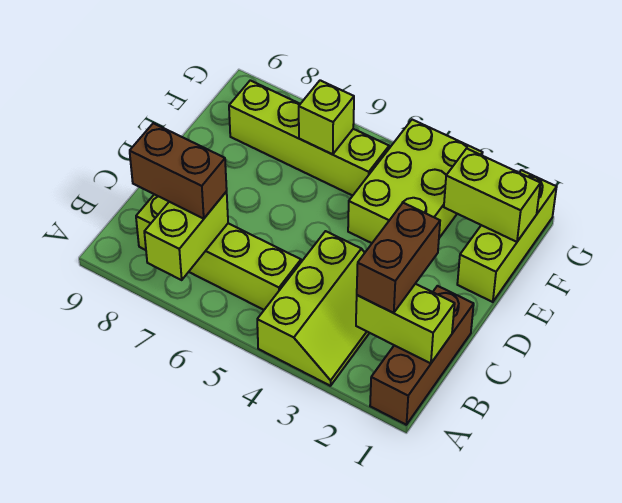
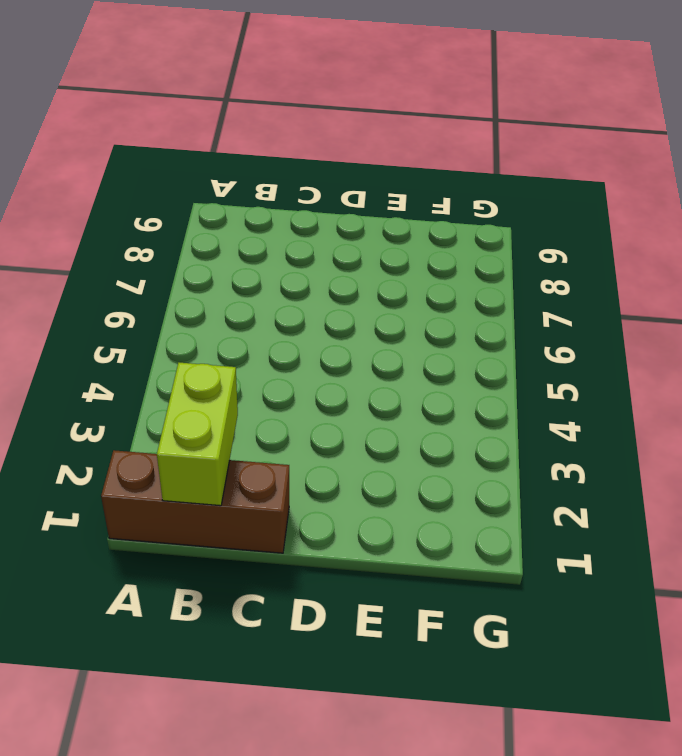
none -> lime 2x3 slope [257,231,369,386]
none -> lime 1x4 brick [136,194,301,310]
none -> lime 1x3 brick [457,170,557,302]

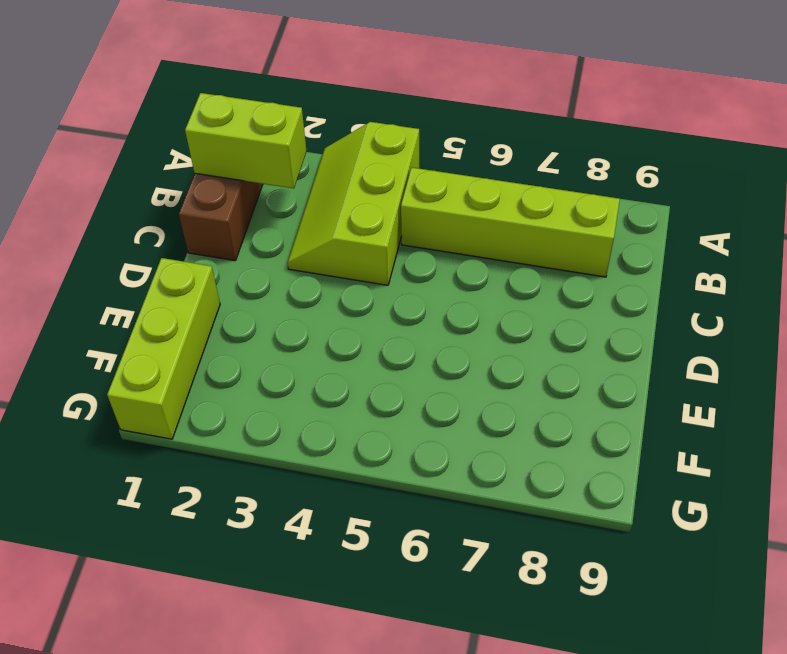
none -> lime 2x3 brick [348,120,483,243]
none -> lime 1x4 brick [229,80,389,196]
none -> lime 1x2 brick [144,191,228,280]

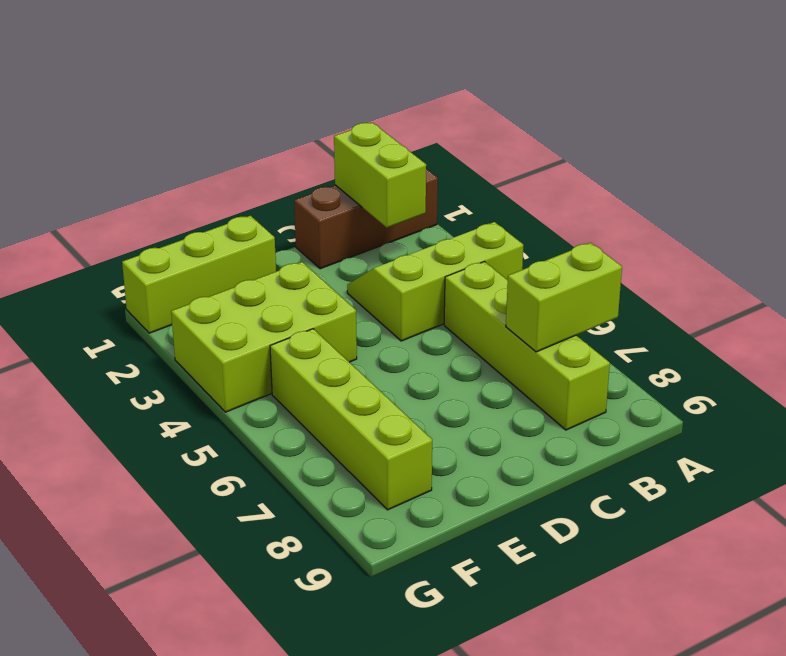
none -> lime 1x2 brick [444,148,540,242]
none -> lime 1x1 brick [299,80,354,154]
none -> brown 1x2 brick [357,203,440,313]

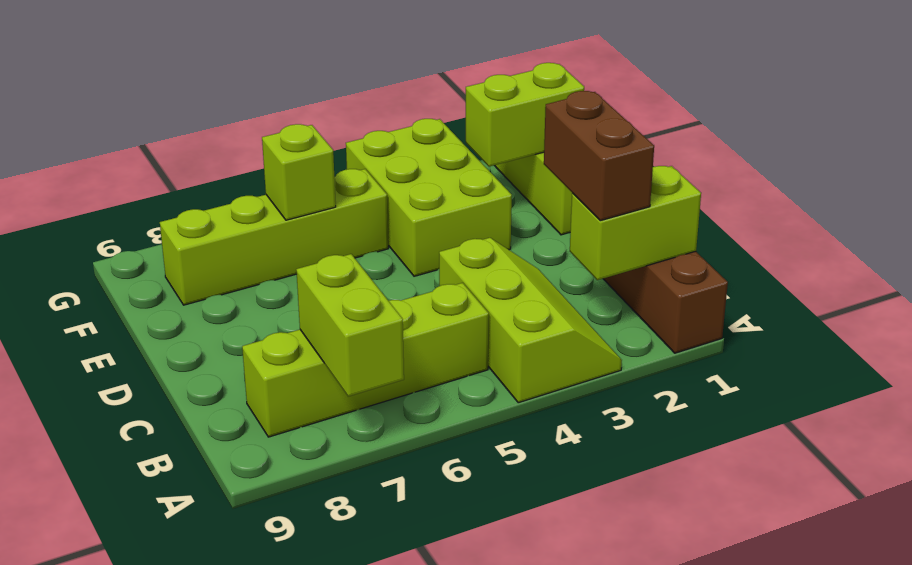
none -> brown 1x2 brick [130,123,227,219]

